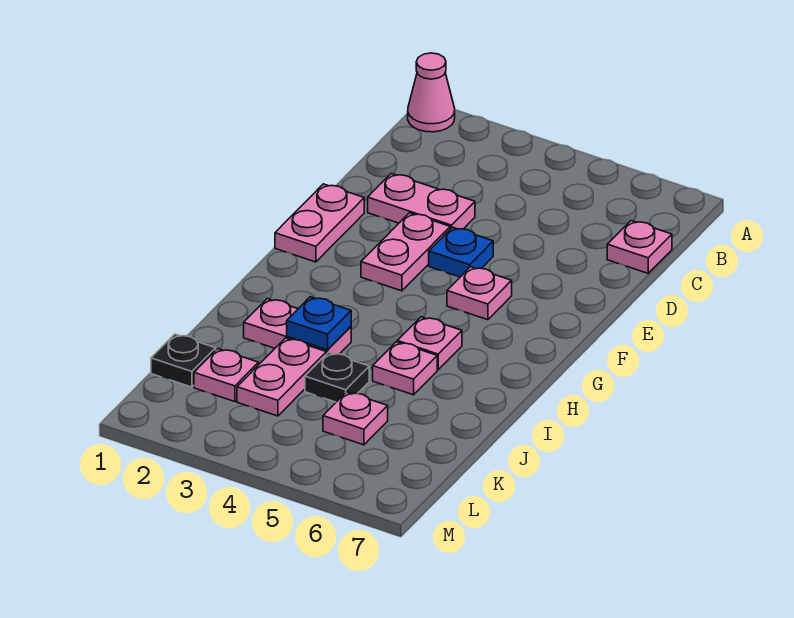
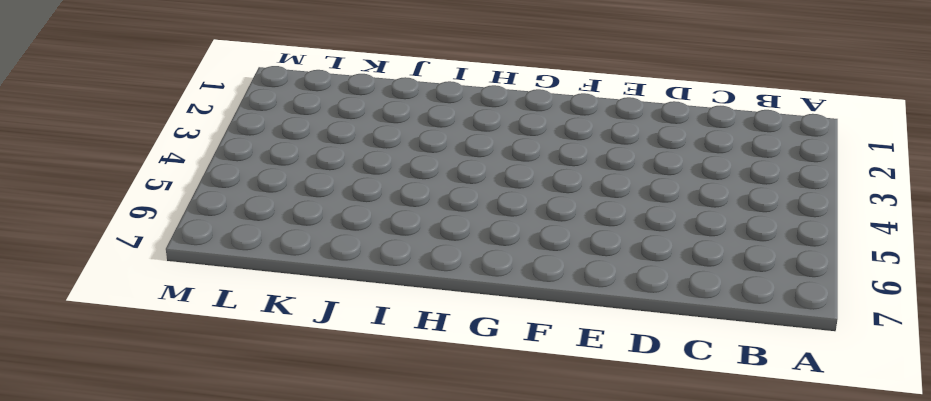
none -> pink 1x1 cone [408,53,455,132]
none -> pink 1x1 plate [607,221,672,273]
none -> pink 1x2 plate [368,173,475,229]

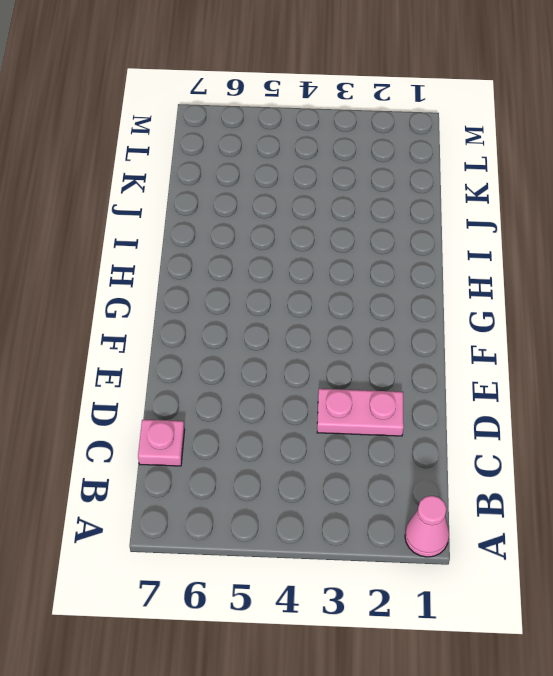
none -> pink 1x2 plate [275,184,364,262]
none -> pink 1x2 plate [361,213,450,291]
none -> blue 1x1 plate [429,227,493,277]

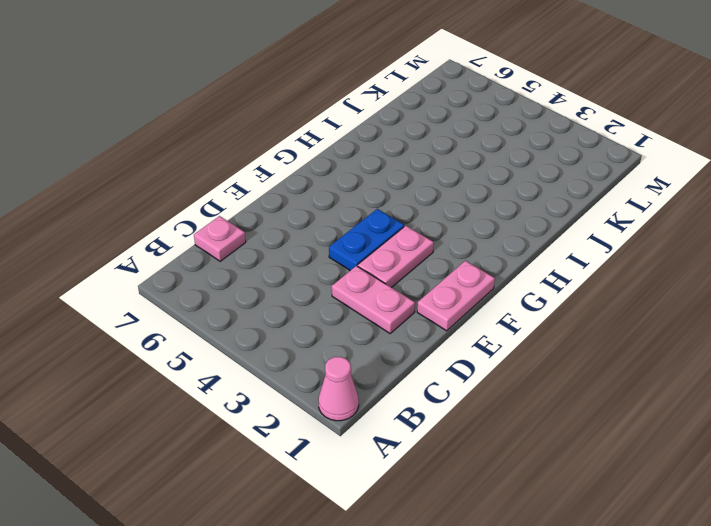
blue 1x2 plate [329,209,404,271] -> blue 1x1 plate [429,227,493,277]
none -> pink 1x1 plate [447,267,512,320]
none -> pink 1x1 plate [397,317,462,370]
none -> pink 1x2 plate [244,299,351,354]

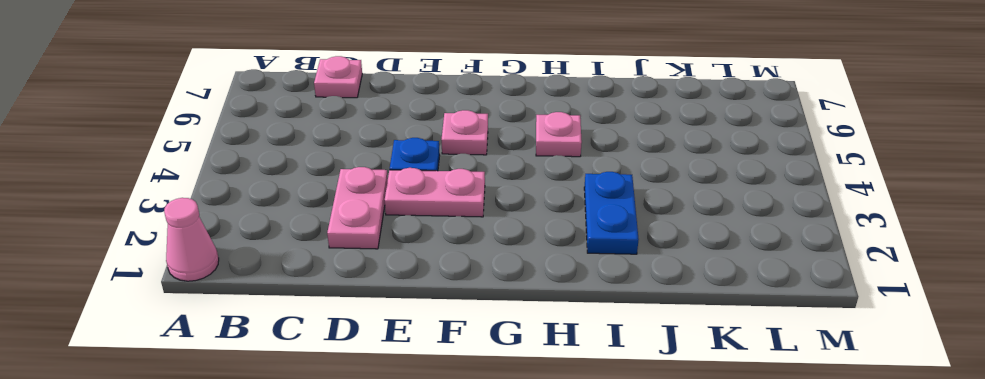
blue 1x2 plate [584,172,639,254] -> pink 1x2 plate [244,299,351,354]
none -> pink 1x2 plate [275,184,364,262]
none -> pink 1x1 plate [373,342,437,395]
none -> pink 1x2 plate [237,338,326,416]

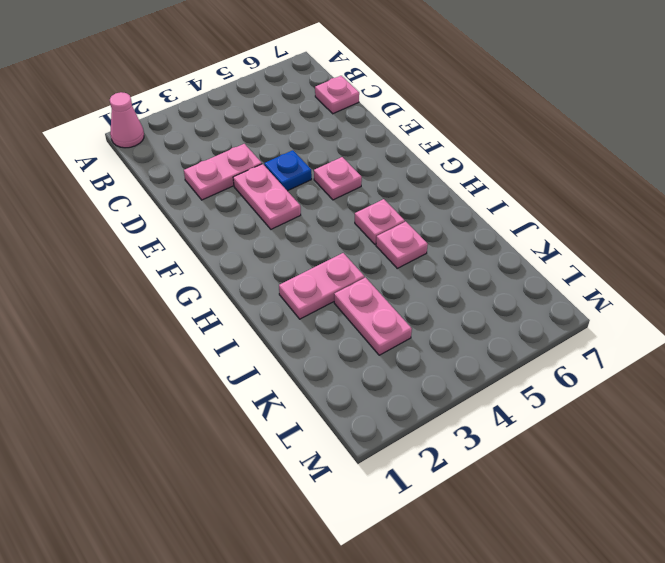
none -> pink 1x2 plate [275,184,364,262]
none -> black 1x1 plate [305,352,369,402]
none -> black 1x1 plate [151,334,216,387]

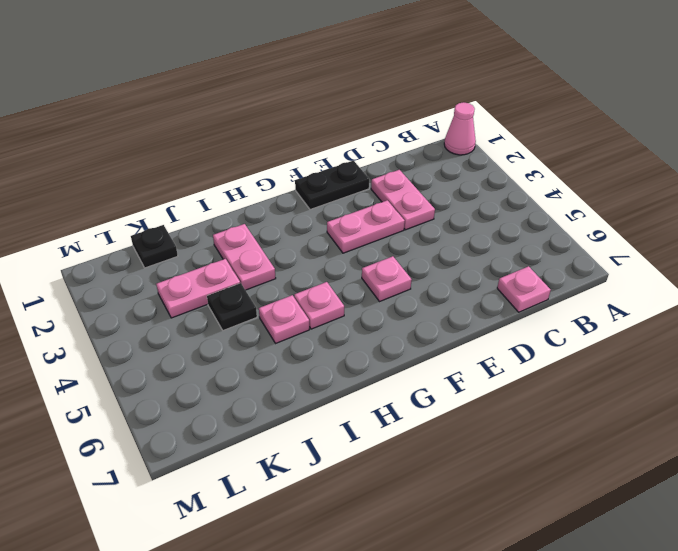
black 1x2 plate [295,161,369,210] -> pink 1x2 plate [275,184,364,262]
none -> blue 1x1 plate [429,227,493,277]
none -> pink 1x1 plate [194,349,259,402]
none -> pink 1x1 plate [323,392,388,445]

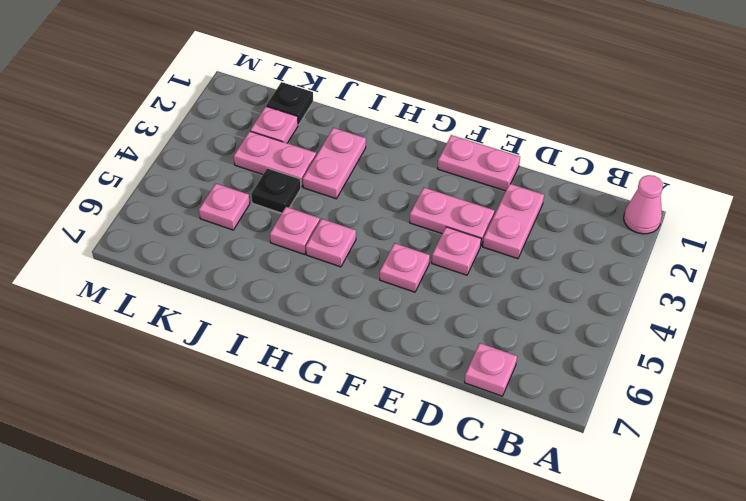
pink 1x1 plate [432,227,481,275] -> blue 1x1 plate [429,227,493,277]
none -> blue 1x1 plate [287,297,351,350]

